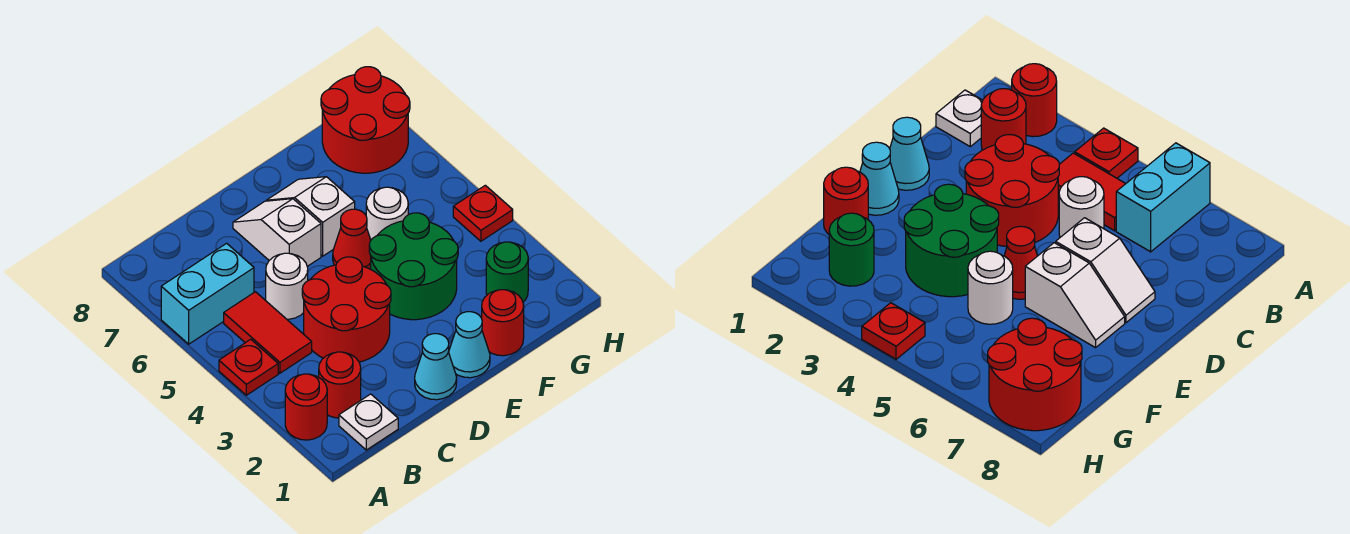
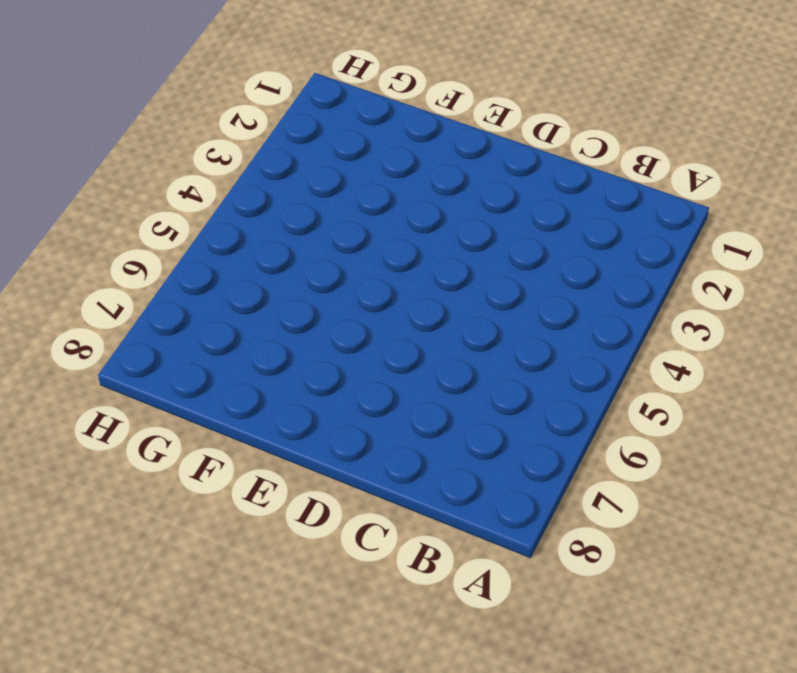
none -> red 1x1 round brick [285,374,327,440]
none -> red 1x1 plate [219,339,278,395]
none -> cyan 1x2 brick [161,243,254,344]

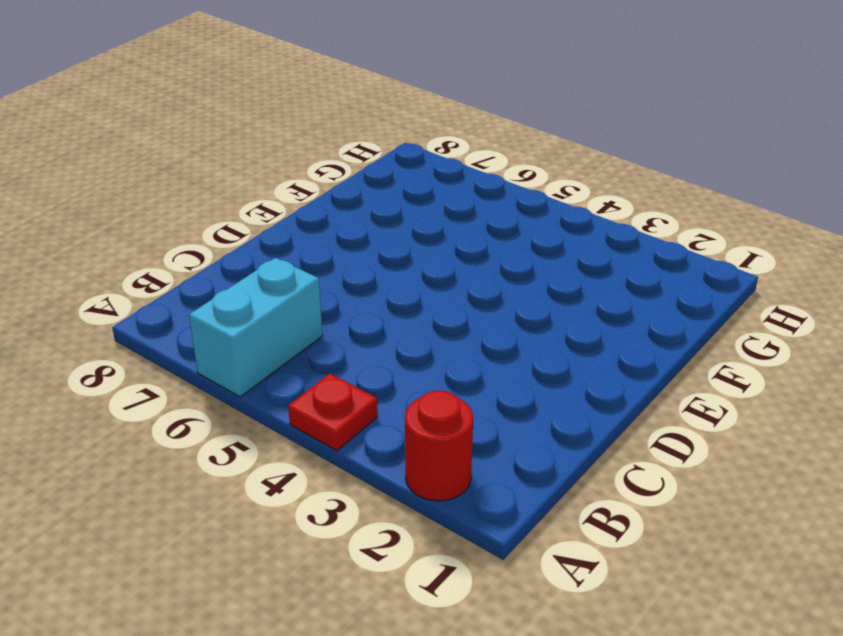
none -> white 1x1 plate [339,394,398,450]
none -> red 1x1 round brick [319,352,361,418]
none -> red 1x2 tile [224,292,312,373]

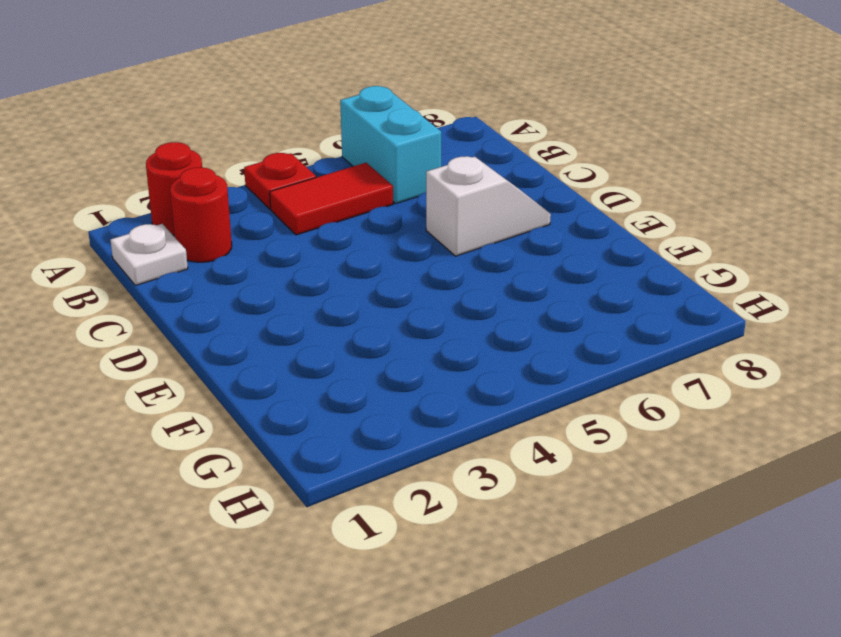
none -> red 2x2 round brick [302,257,391,362]
none -> white 1x1 round brick [266,253,308,319]
none -> cyan 1x1 cone [415,334,457,400]

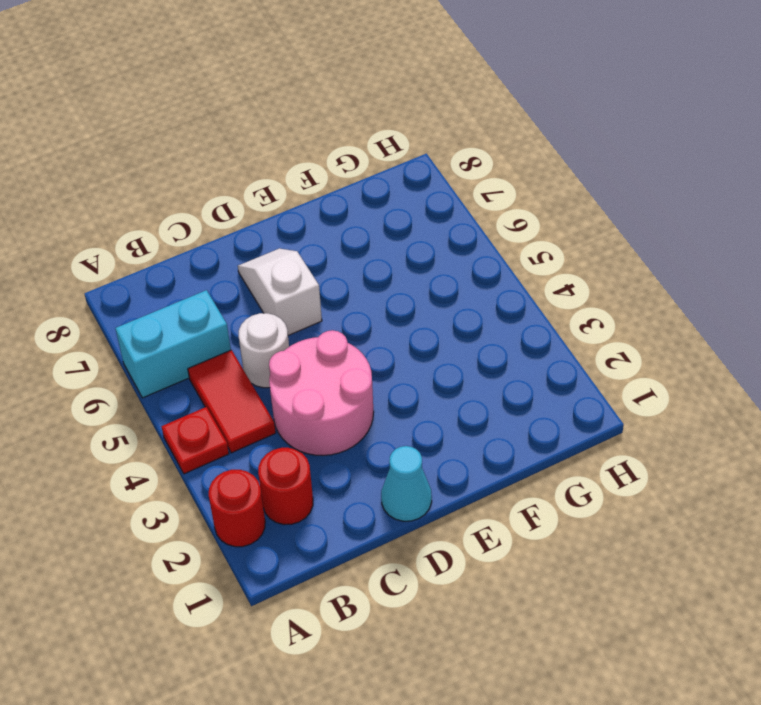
pink 2x2 round brick [269,330,374,456] -> red 2x2 round brick [302,257,391,362]
none -> white 1x1 plate [339,394,398,450]
none -> cyan 1x1 cone [449,312,490,378]
none -> green 2x2 round brick [369,213,458,320]

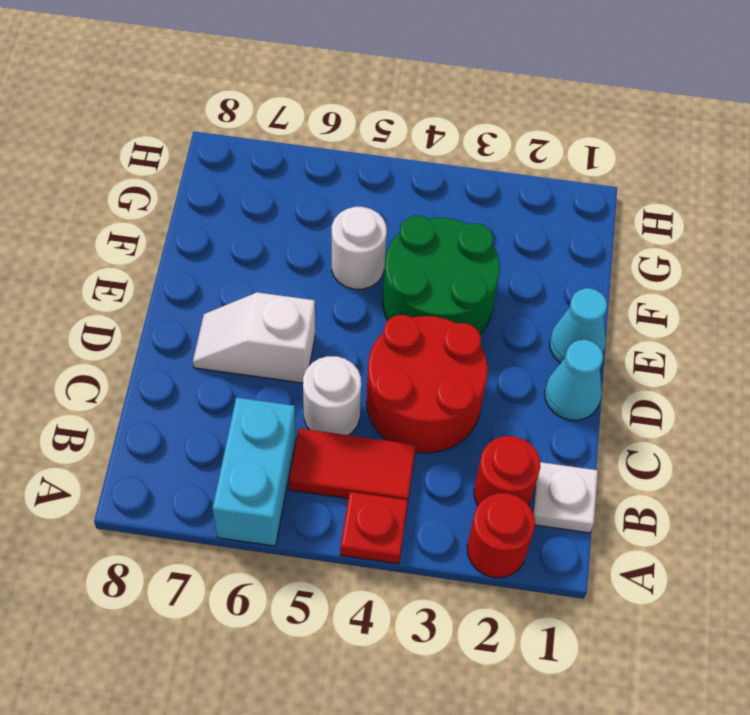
none -> red 1x1 cone [333,209,371,269]
none -> white 1x2 slope [266,177,355,256]
none -> red 1x1 round brick [482,290,524,356]

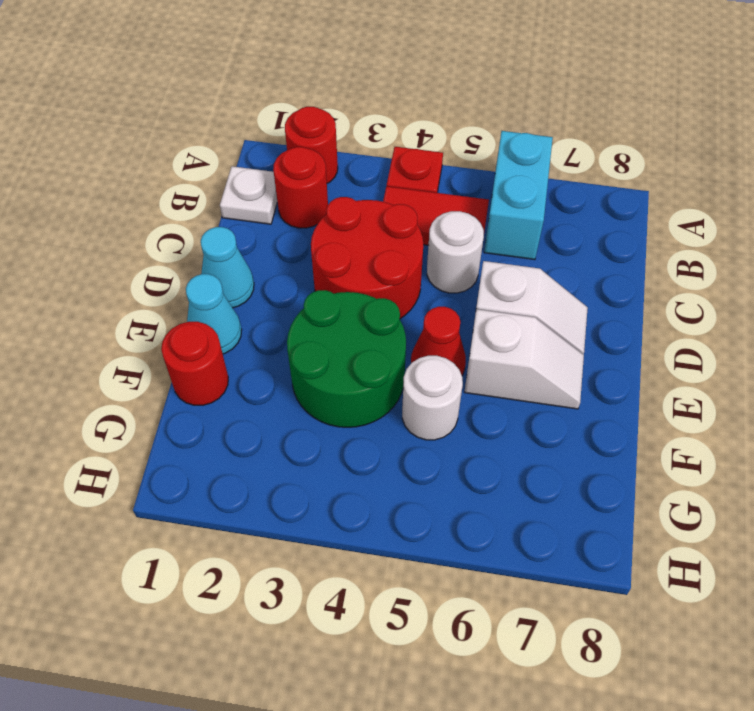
none -> green 1x1 round brick [486,242,528,302]
none -> red 2x2 round brick [321,67,410,173]
none -> red 1x1 plate [453,185,513,241]

